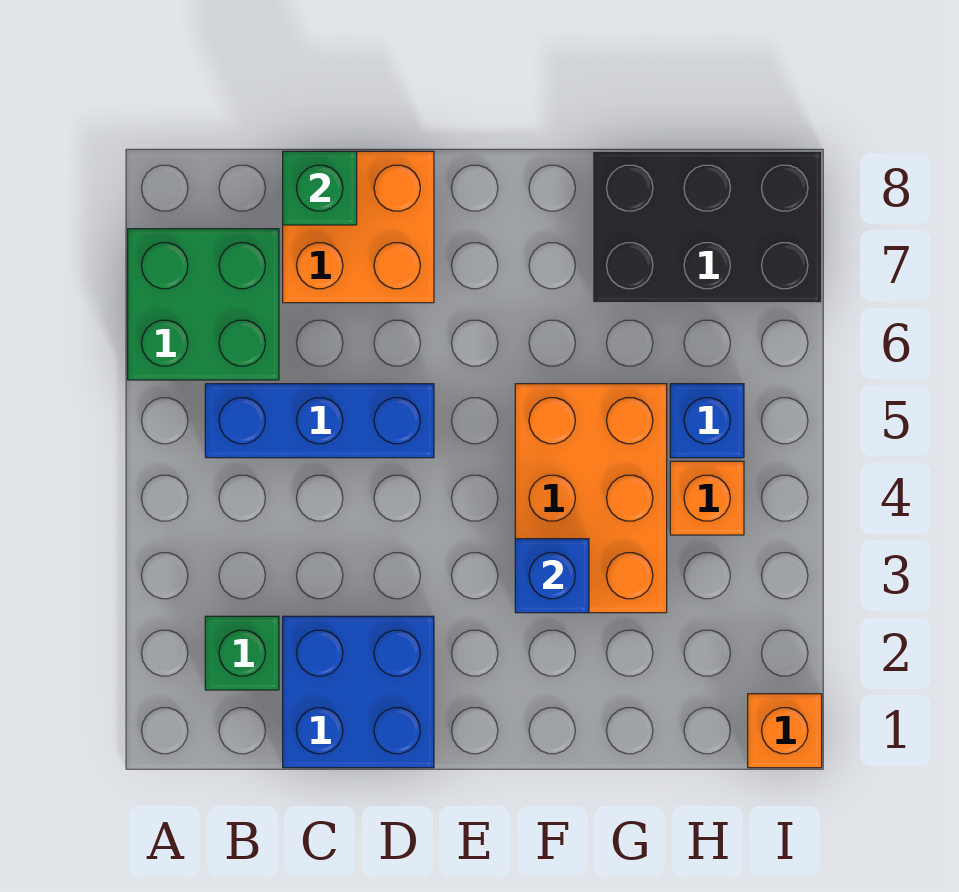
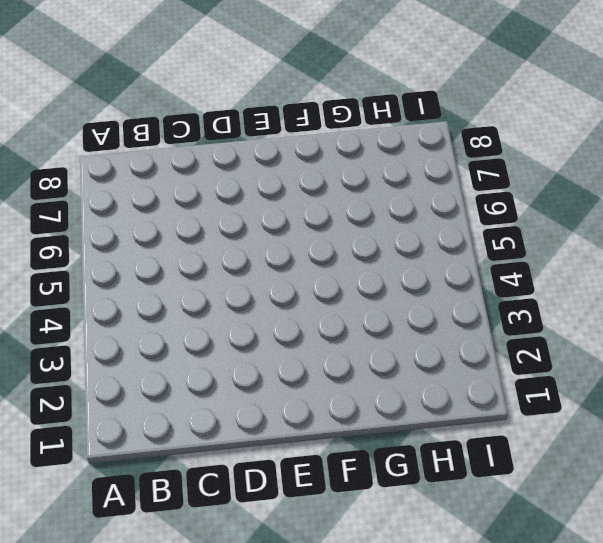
none -> green 2x2 brick [128,229,279,380]
none -> green 1x1 brick [205,616,279,690]
none -> blue 1x3 brick [205,384,434,458]

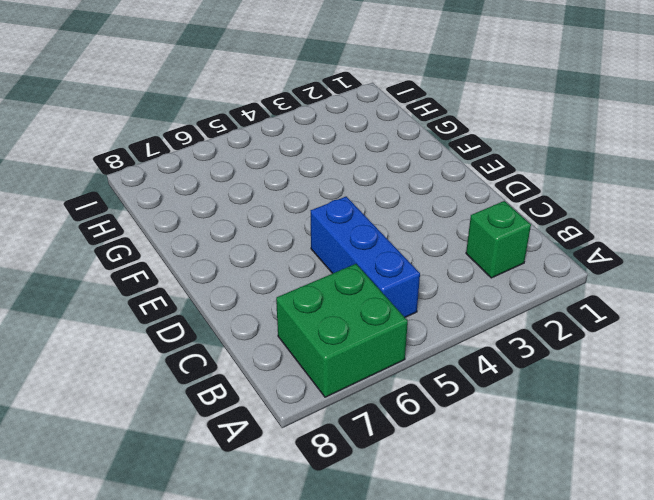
none -> blue 2x2 brick [283,616,434,768]
none -> orange 2x2 brick [283,151,434,303]
none -> orange 2x3 brick [515,384,667,613]

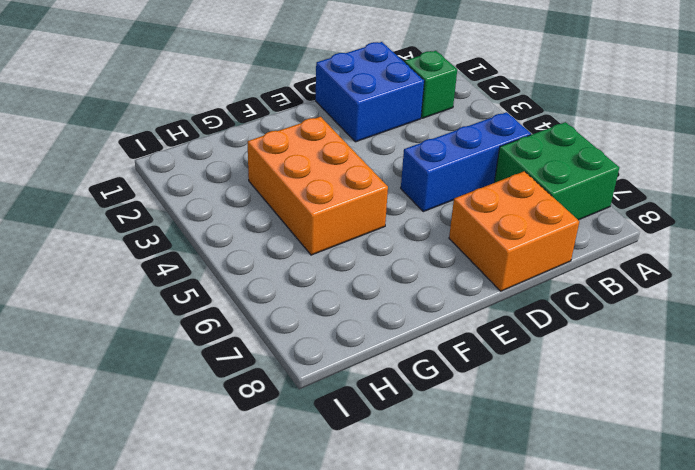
none -> black 2x3 brick [593,151,822,303]
none -> orange 1x1 brick [670,461,744,535]
none -> blue 1x1 brick [670,384,744,458]

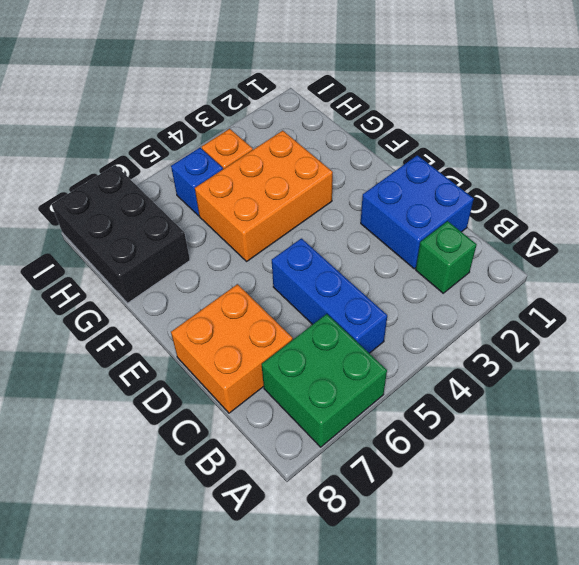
none -> orange 1x1 brick [748,694,822,768]
none -> green 1x1 brick [283,151,357,225]
none -> blue 1x1 brick [515,539,589,613]

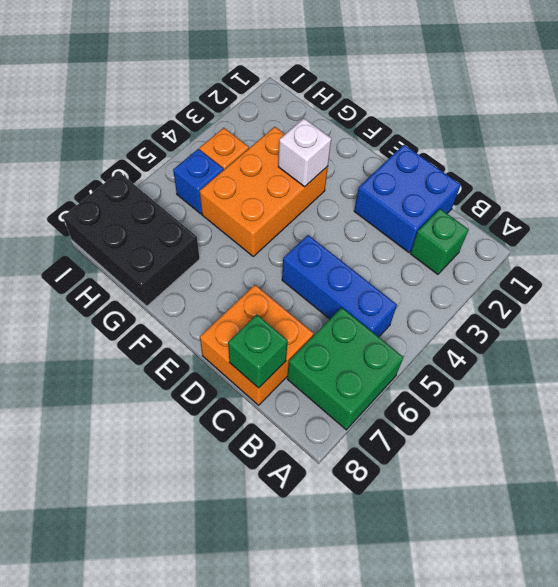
white 1x1 brick [278,119,331,187] -> blue 1x1 brick [515,539,589,613]
none -> orange 1x1 brick [748,694,822,768]

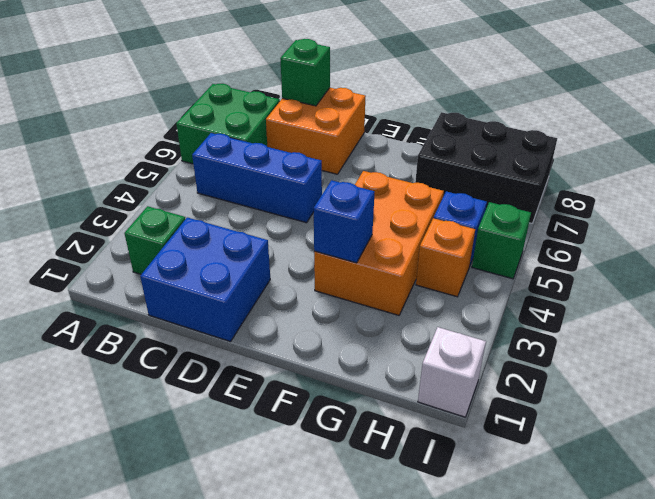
white 1x1 brick [418,327,486,417] -> orange 1x1 brick [748,694,822,768]
green 1x1 brick [472,202,531,279] -> none

